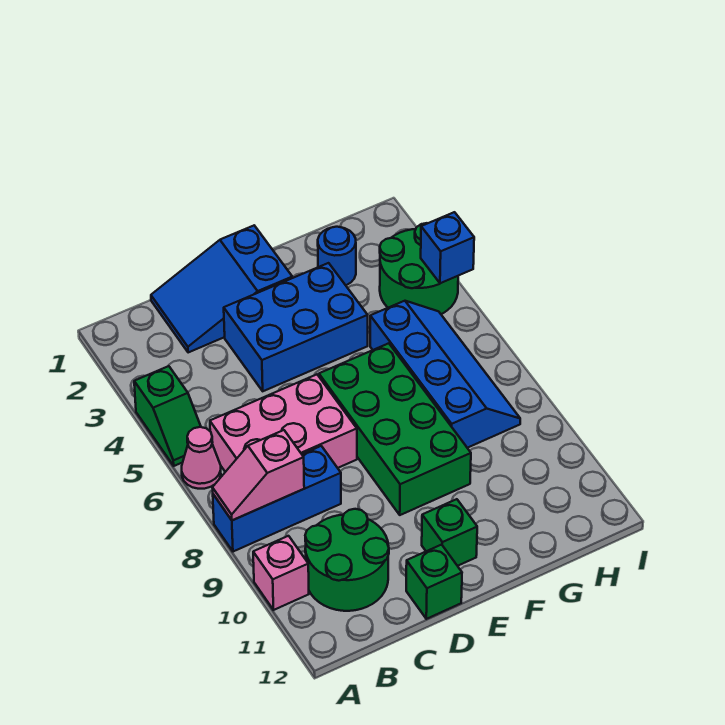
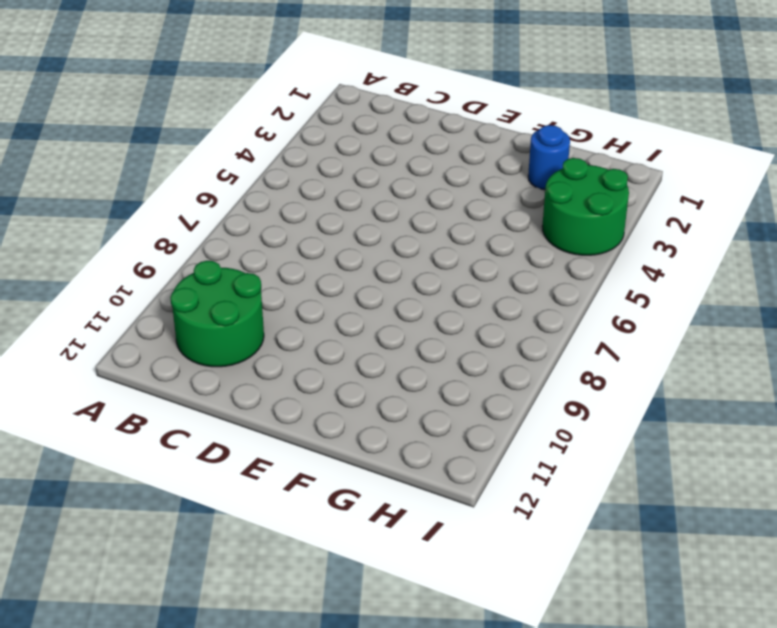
none -> green 1x2 slope [134,366,201,466]
none -> pink 1x1 cone [182,427,221,489]
none -> blue 1x3 brick [213,446,341,552]

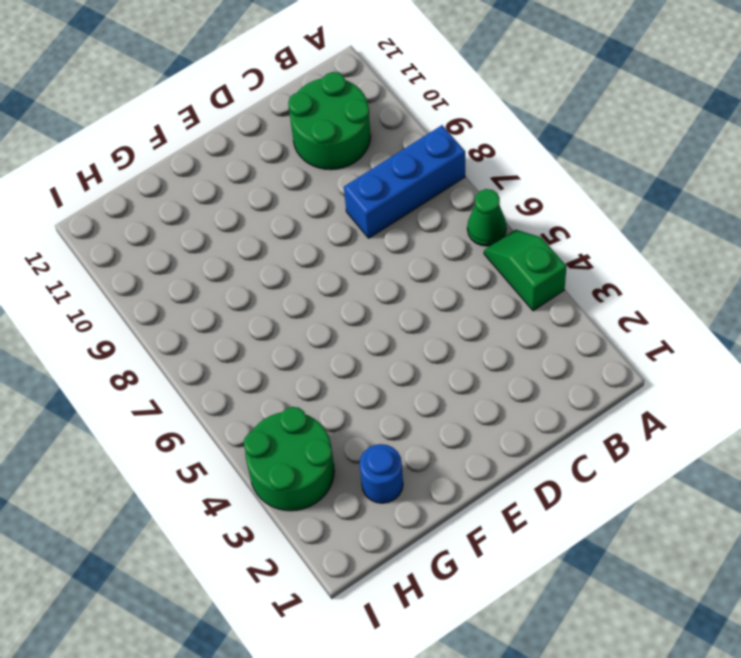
green 1x1 cone [467,189,506,246] -> pink 1x1 cone [182,427,221,489]
none -> pink 1x1 brick [253,536,309,610]
none -> pink 2x3 brick [210,375,357,472]
none -> blue 2x3 slope [151,226,292,353]

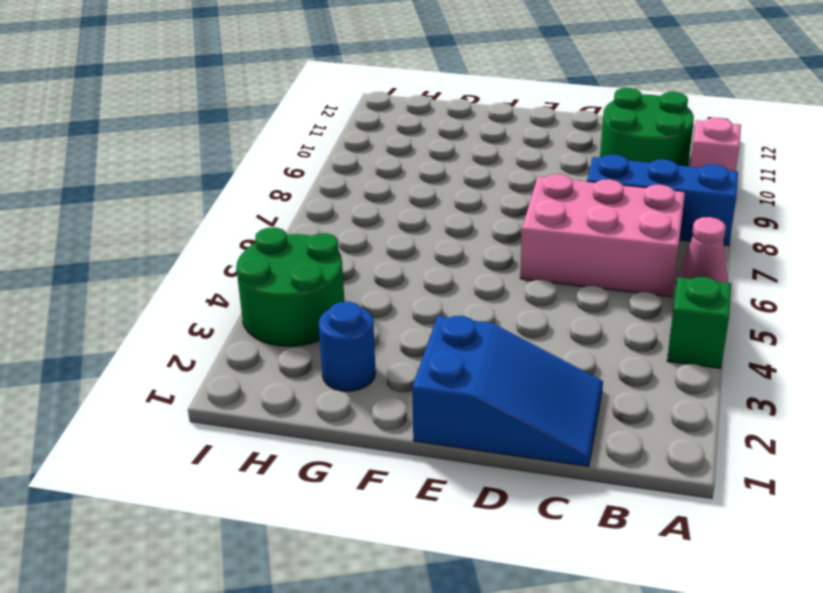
none -> blue 2x3 brick [224,263,368,391]
none -> green 1x1 brick [406,545,462,619]
none -> green 2x4 brick [319,343,471,515]

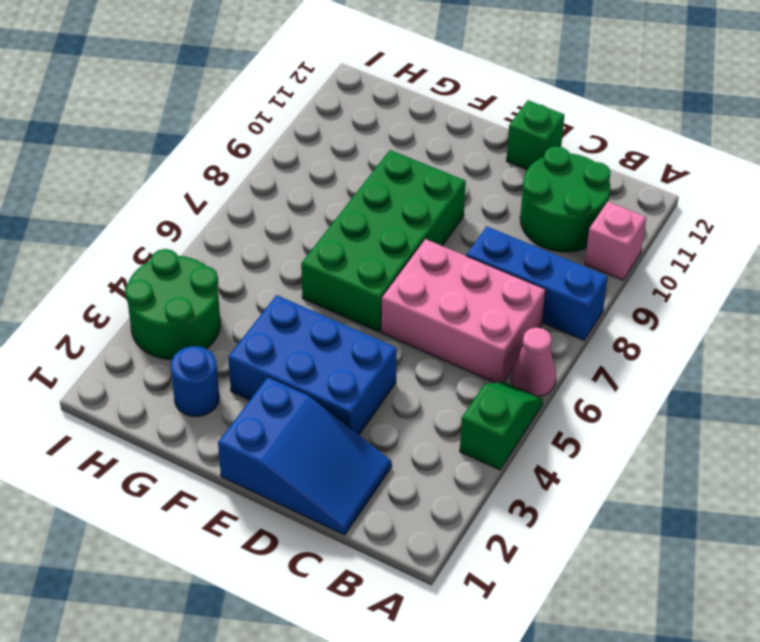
none -> green 1x1 brick [422,499,477,566]
none -> blue 2x4 slope [370,301,520,448]
none -> pink 1x2 slope [213,430,304,520]

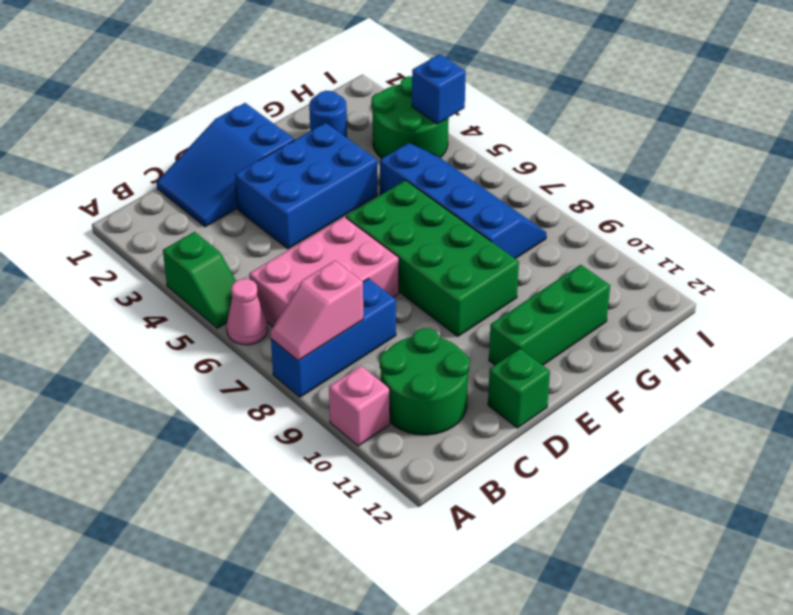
green 1x3 brick [489,265,610,365] -> green 1x1 brick [422,499,477,566]

